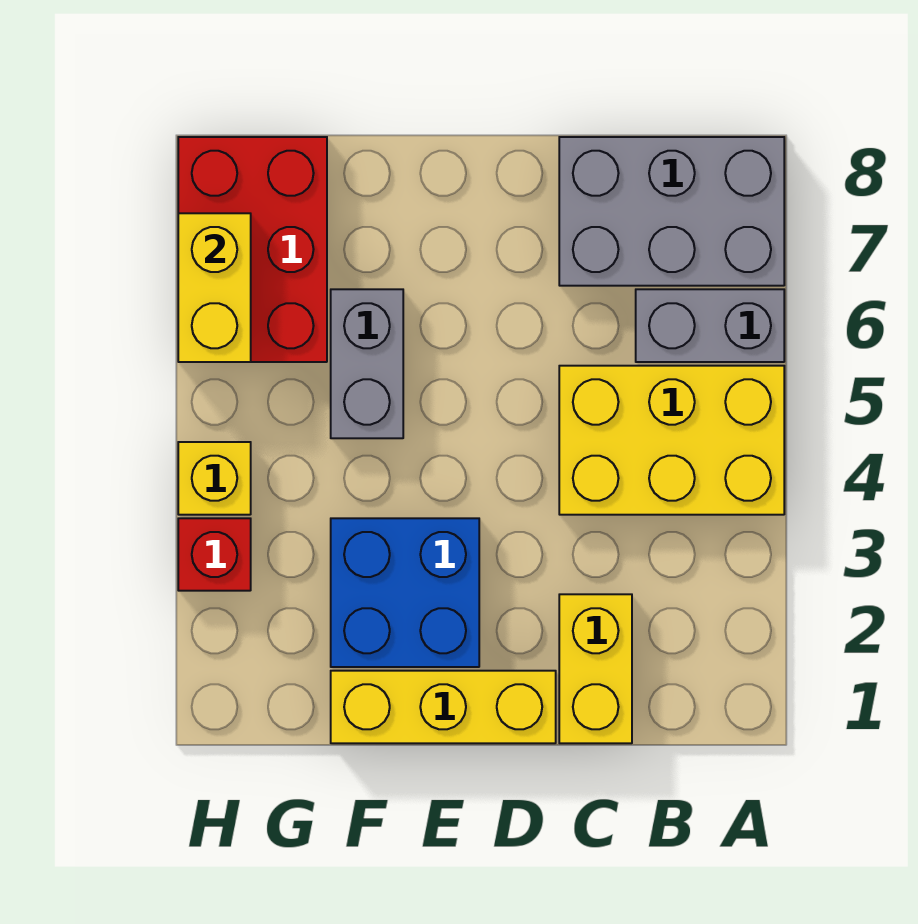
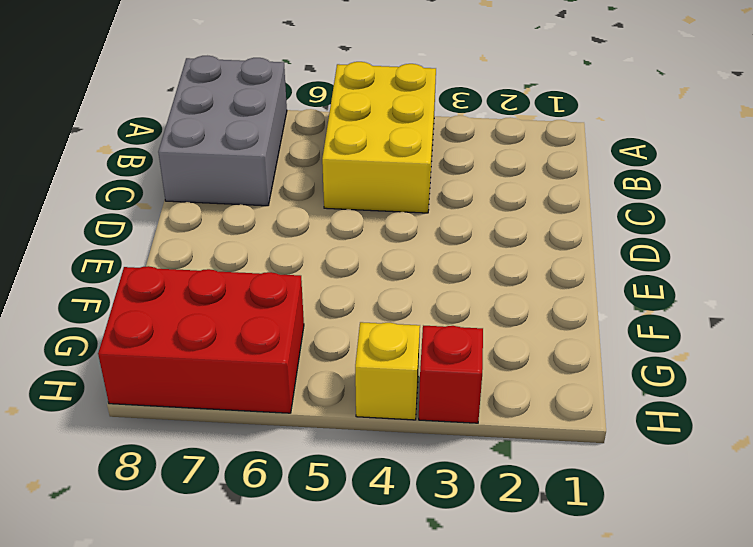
none -> grey 1x2 brick [636,289,784,362]
none -> yellow 1x2 brick [559,594,632,743]

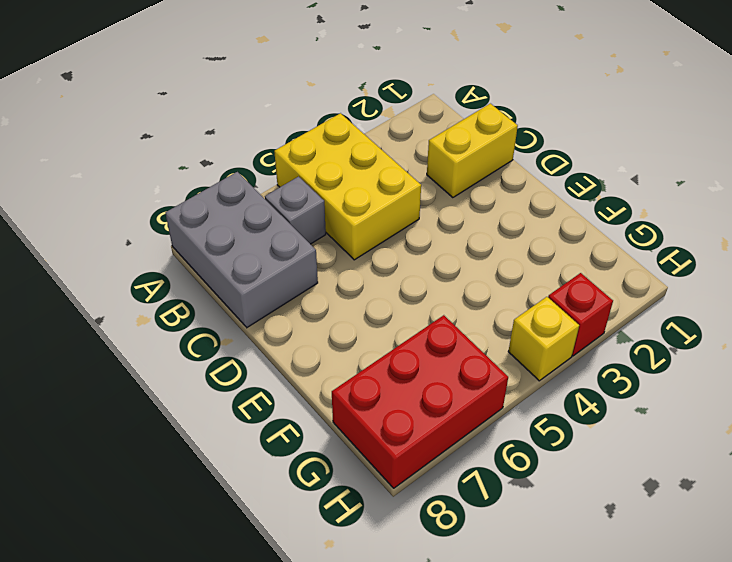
grey 1x1 brick [265,177,326,244] -> grey 1x2 brick [636,289,784,362]
none -> yellow 1x3 brick [331,671,556,743]
none -> blue 2x2 brick [331,518,479,667]

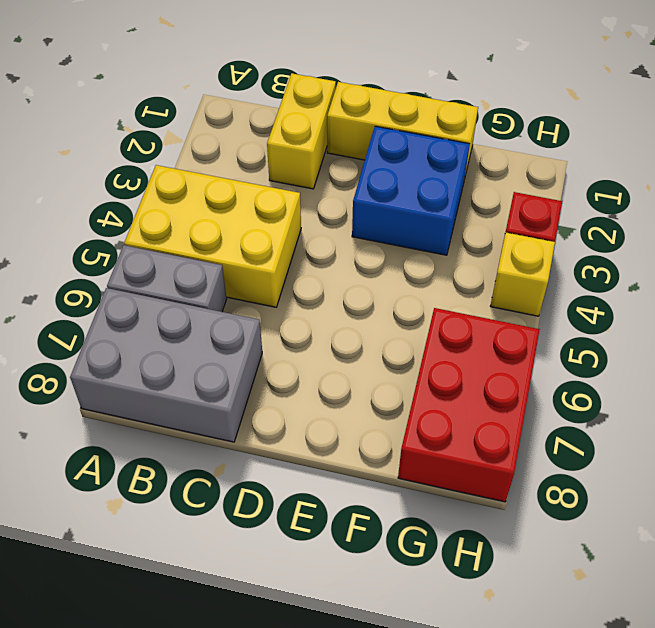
none -> grey 1x2 brick [331,289,403,438]
none -> yellow 1x2 brick [178,213,251,362]

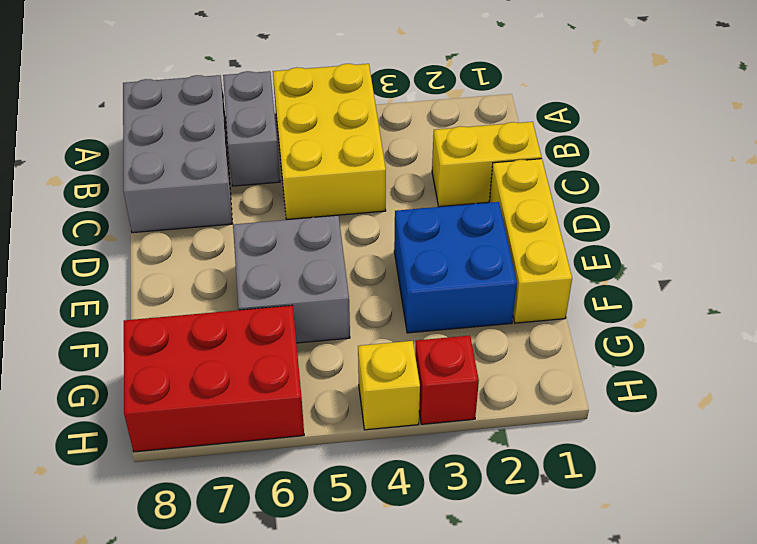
grey 2x2 brick [233,215,350,343] -> grey 1x2 brick [331,289,403,438]
none -> yellow 1x2 brick [178,213,251,362]

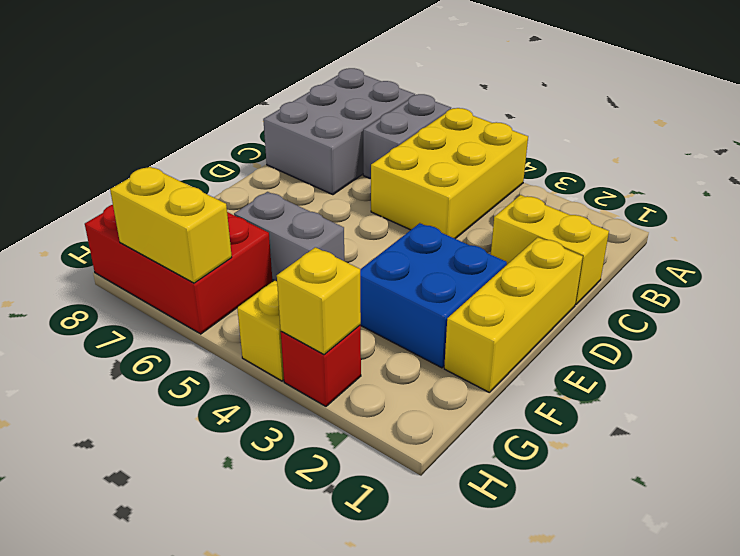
yellow 1x1 brick [277,247,361,355] -> none

